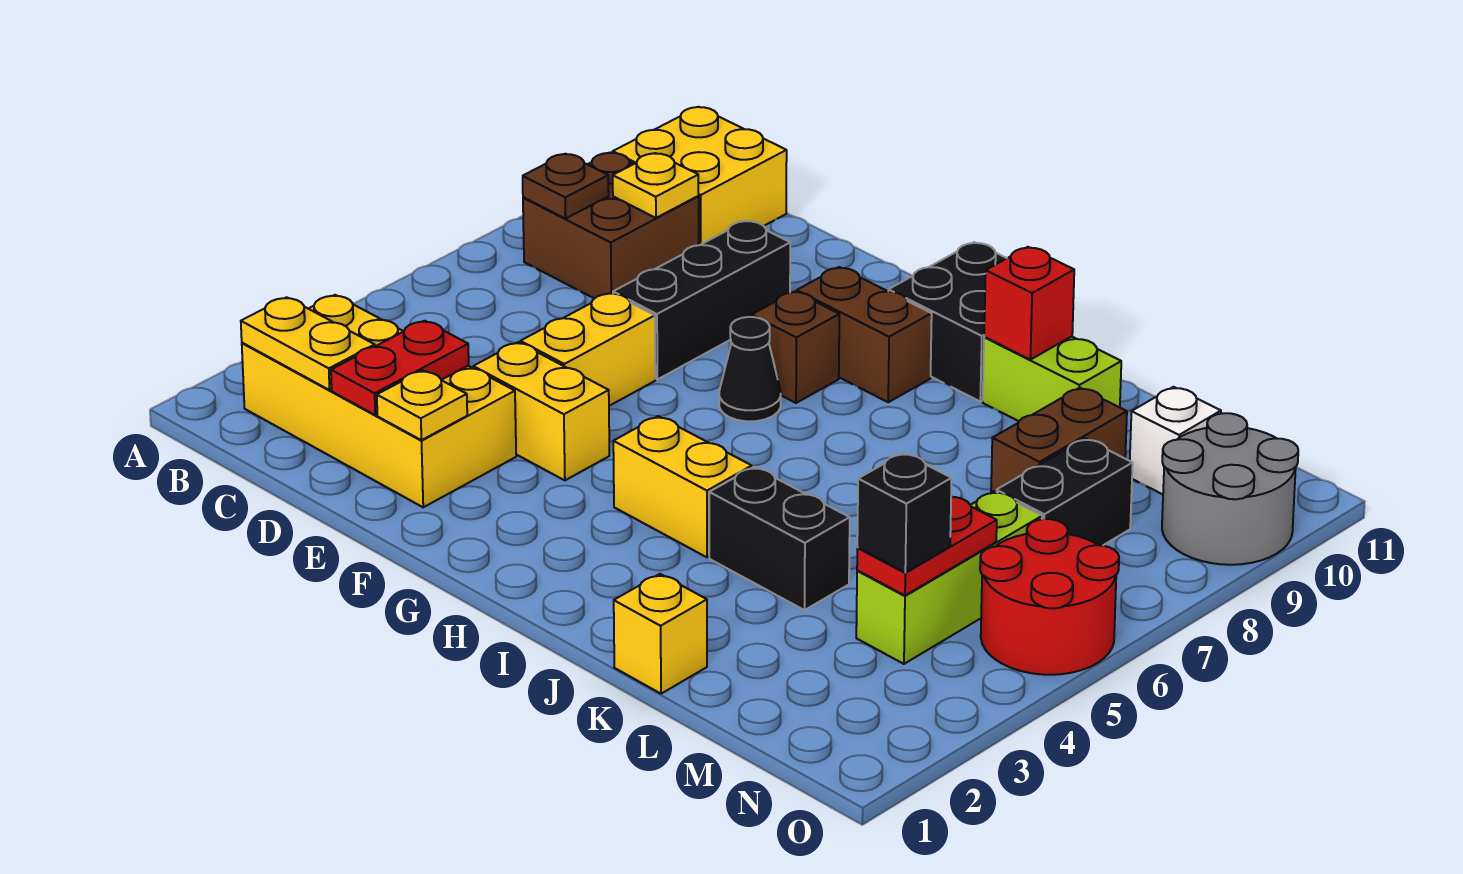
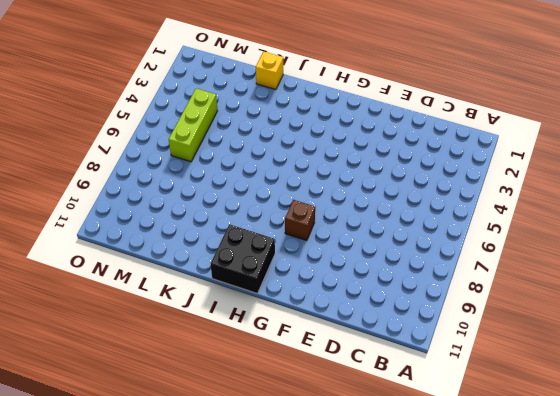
none -> yellow 2x4 brick [242,295,516,507]
none -> brown 2x2 brick [523,152,699,299]
none -> yellow 2x2 brick [613,107,787,245]

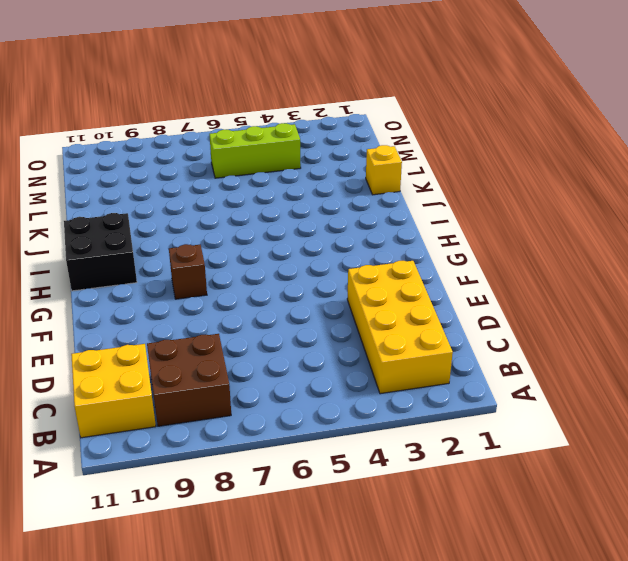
none -> yellow 1x2 brick [473,342,609,480]
none -> yellow 1x2 brick [520,293,655,406]
none -> black 1x3 brick [613,220,790,379]

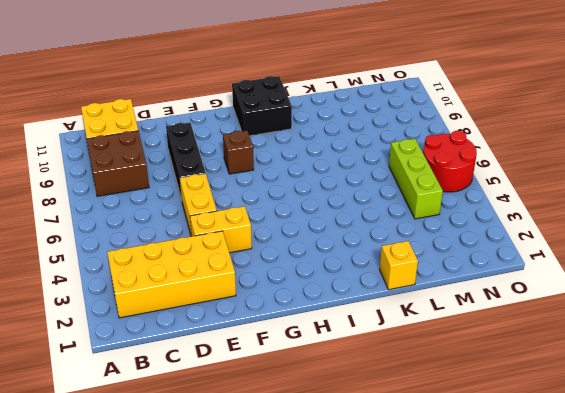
none -> black 1x1 cone [719,317,781,421]
none -> brown 1x2 brick [797,267,932,402]
none -> yellow 1x2 brick [613,416,752,557]

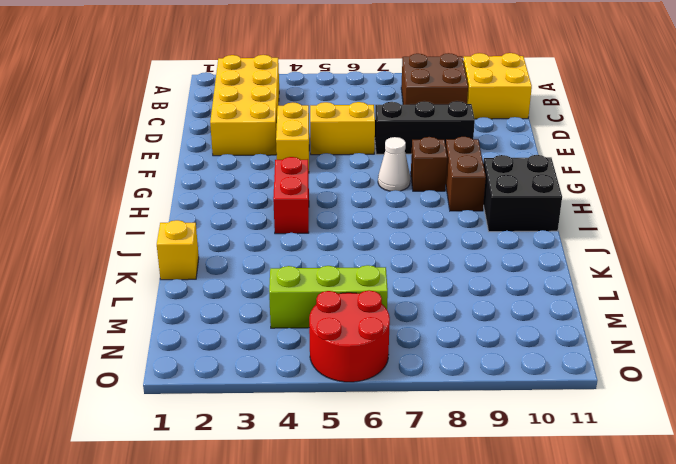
white 1x1 cone [378,137,410,191] -> black 1x1 cone [719,317,781,421]
red 1x2 brick [273,157,309,234] -> yellow 1x2 brick [613,416,752,557]
none -> black 1x2 brick [709,467,850,610]
none -> lime 1x2 brick [983,336,1121,421]
none -> brown 1x2 brick [991,388,1127,493]

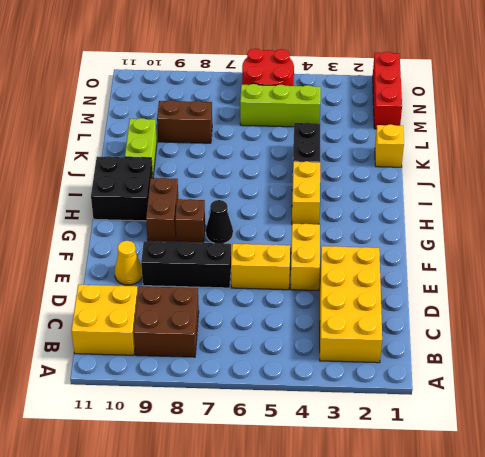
yellow 1x1 cone [115,241,142,285] -> none
red 1x3 brick [373,52,402,129] -> none
none -> black 1x2 brick [997,439,1133,546]
none -> white 1x1 brick [1130,387,1221,494]
none -> grey 2x2 round brick [1162,413,1298,565]

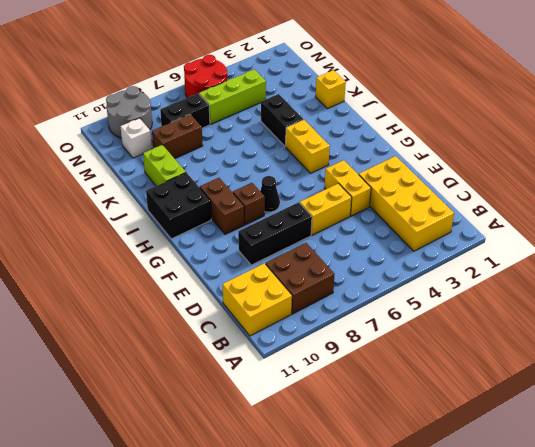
none -> yellow 1x2 plate [241,297,375,390]
none -> brown 1x1 plate [523,154,609,219]
none -> yellow 1x1 plate [613,153,699,218]

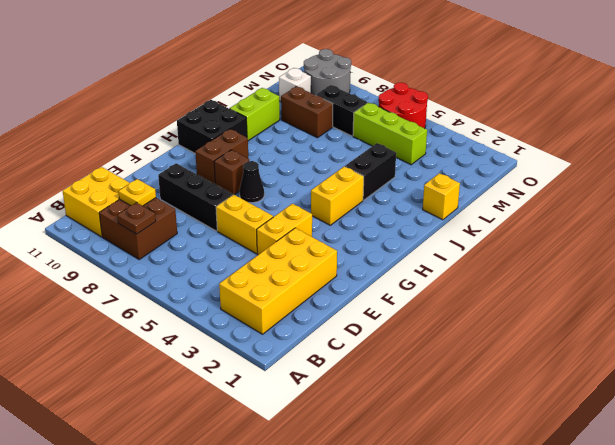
none -> yellow 1x2 plate [241,297,375,390]
none -> red 1x2 plate [331,321,469,415]
none -> yellow 1x1 plate [377,370,467,440]

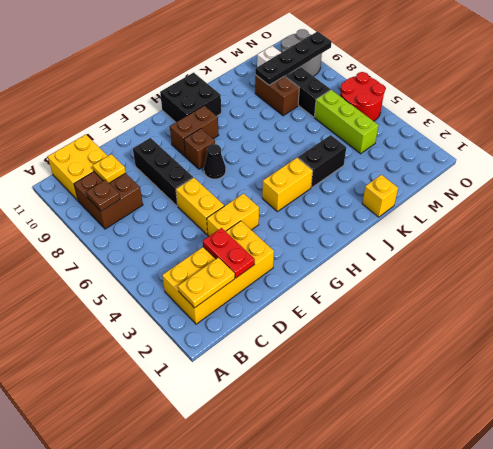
black 1x4 plate [255,31,332,85] -> none
none -> lime 1x2 brick [983,336,1121,421]
none -> yellow 1x1 plate [377,370,467,440]
none -> red 1x1 brick [984,247,1074,360]

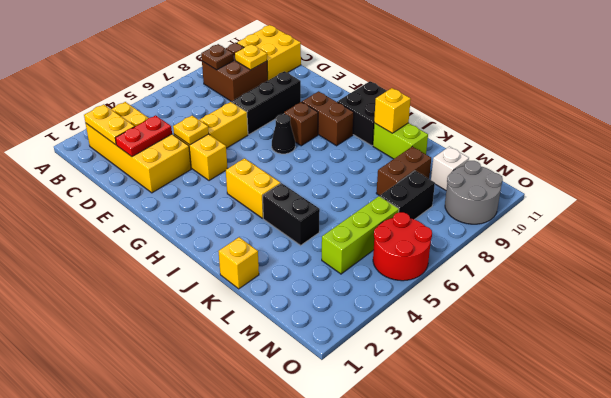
yellow 1x1 plate [173,116,209,145] -> yellow 1x1 plate moved to [377,370,467,440]
yellow 1x1 brick [374,88,411,133] -> red 1x1 brick [984,247,1074,360]
none -> red 1x2 plate [857,496,997,595]
none -> black 1x1 brick [857,453,952,572]

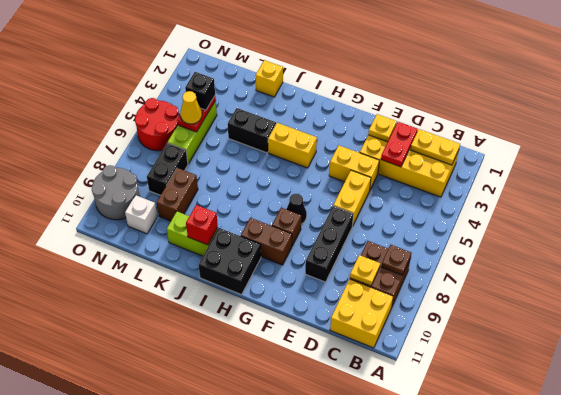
yellow 1x1 cone [180,91,202,124] -> none

